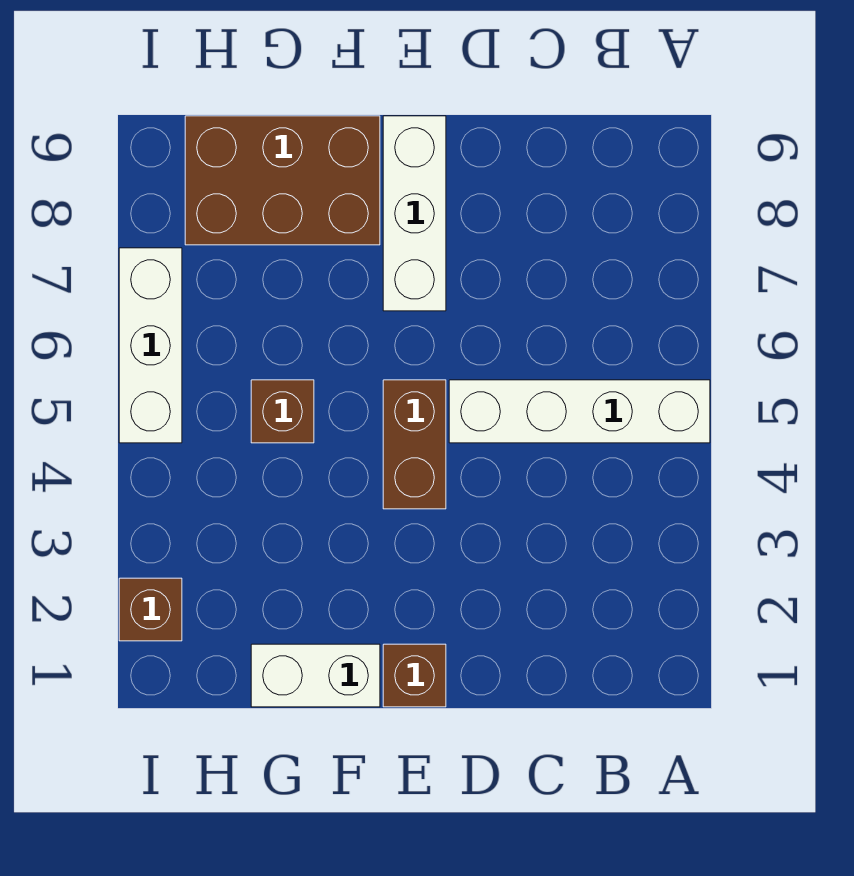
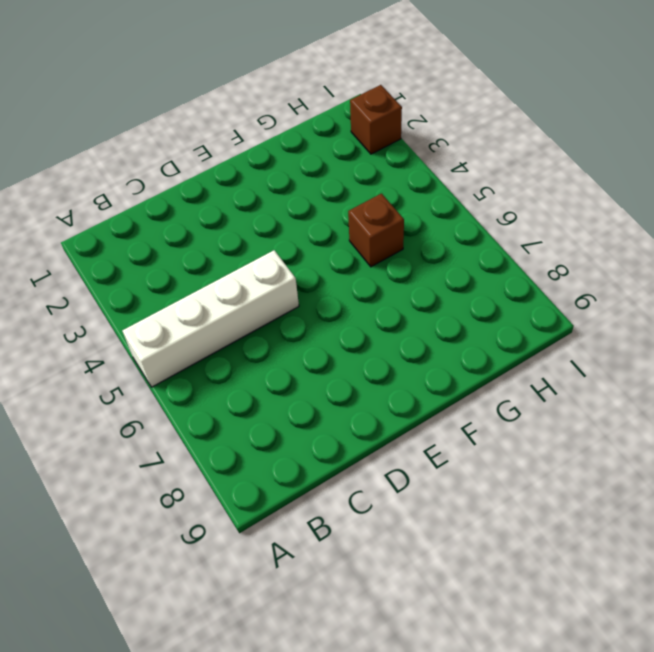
none -> brown 1x1 brick [383,644,446,707]
none -> brown 1x2 brick [383,380,446,509]

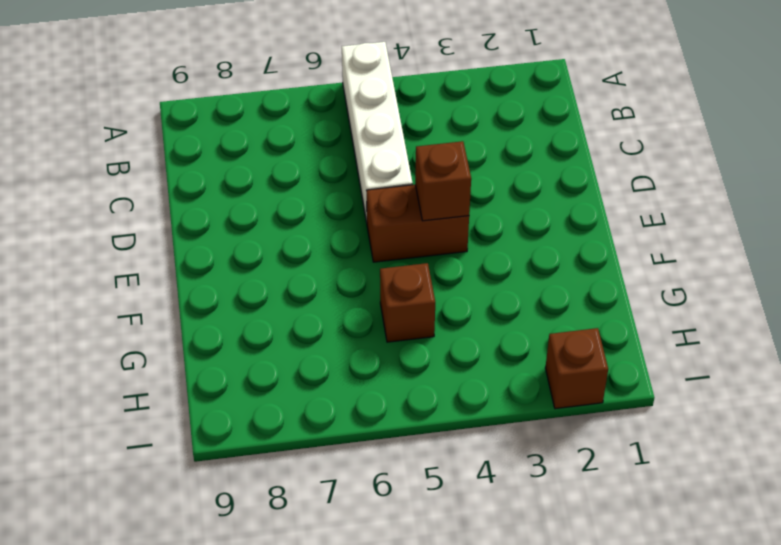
brown 1x1 brick [415,141,471,221] -> brown 1x1 brick moved to [383,644,446,707]
none -> white 1x3 brick [383,116,446,311]
none -> white 1x2 brick [251,644,380,707]

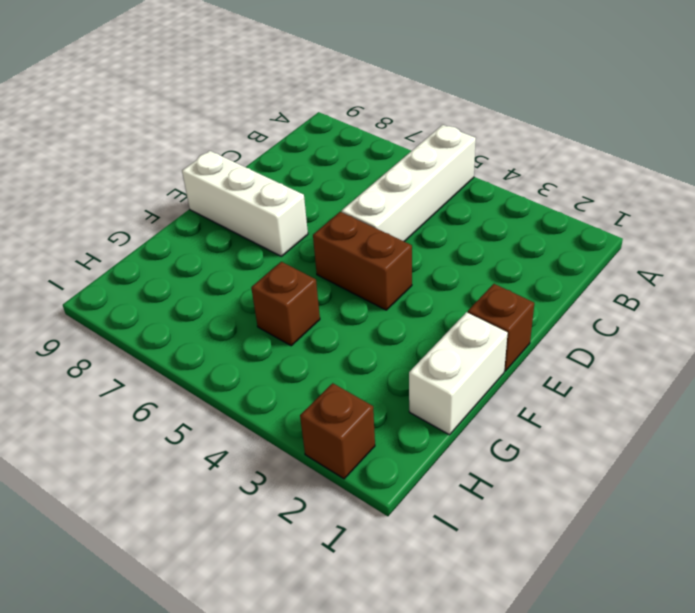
none -> brown 2x3 brick [185,116,380,245]
none -> white 1x3 brick [119,248,182,443]

